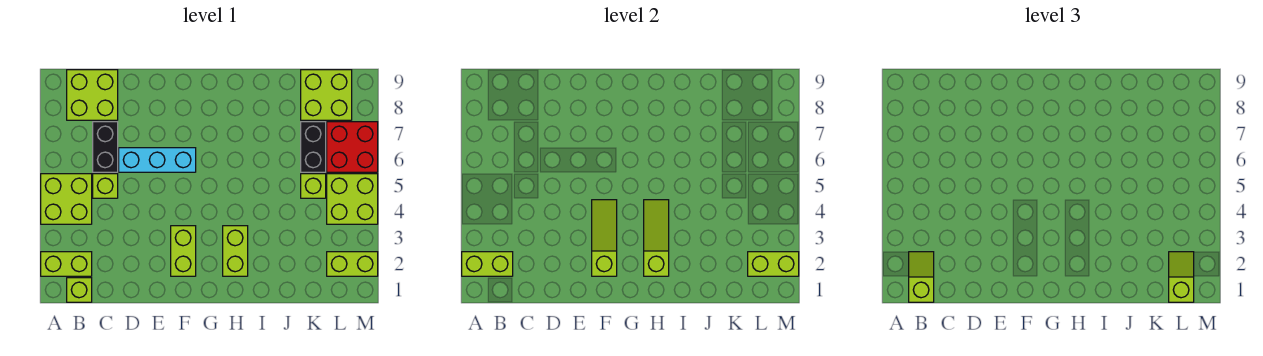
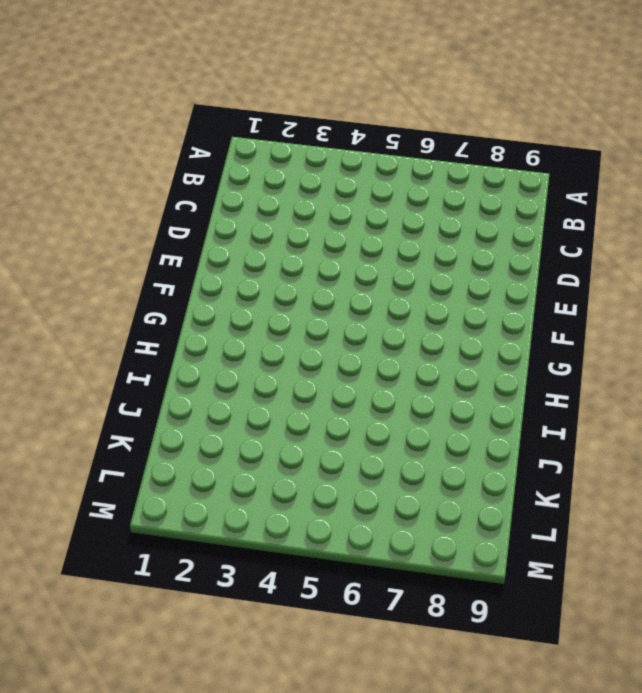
none -> lime 1x2 brick [41,252,92,276]
none -> lime 2x2 brick [41,174,92,224]
none -> lime 1x1 brick [67,278,92,302]

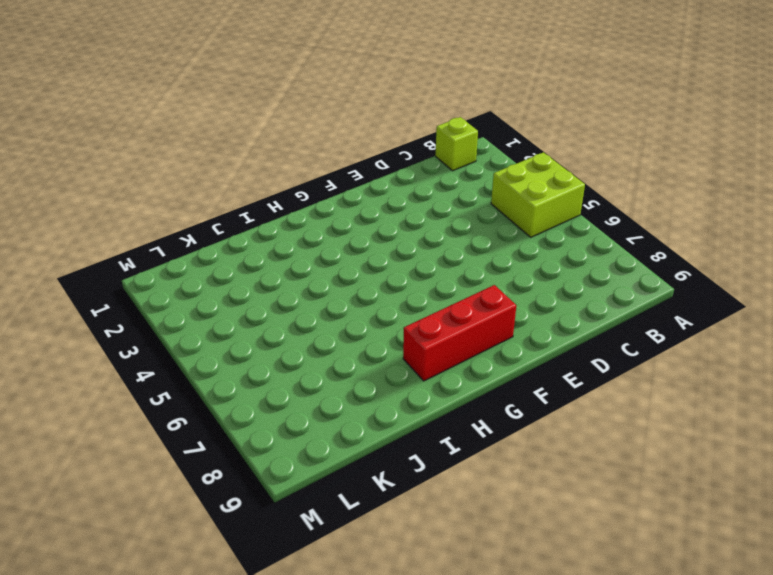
red 1x3 brick [403,285,516,381] -> none
none -> lime 1x2 brick [41,252,92,276]
none -> lime 2x2 brick [67,70,118,120]
none -> lime 1x1 brick [93,174,118,198]

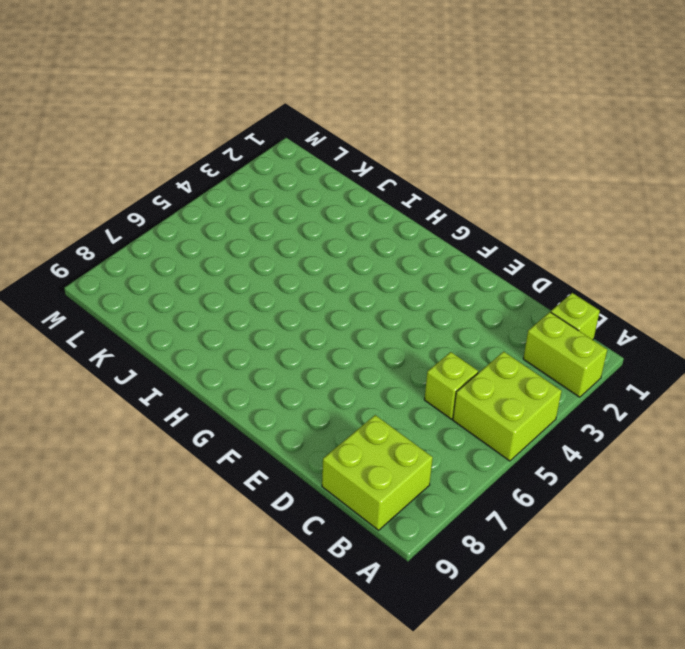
none -> black 1x2 brick [93,122,118,172]
none -> cyan 1x3 brick [119,148,196,172]
none -> lime 1x2 brick [171,226,196,276]

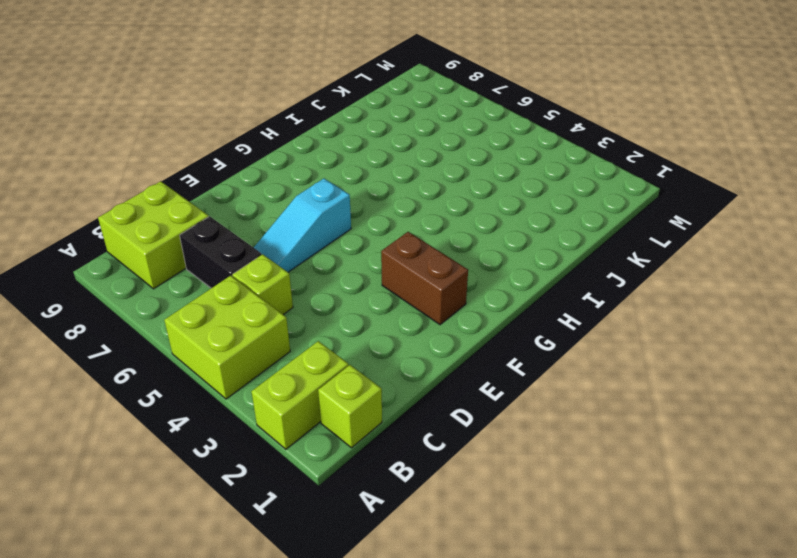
cyan 1x3 slope [254,179,351,272] -> cyan 1x3 brick [119,148,196,172]
brown 1x2 brick [381,232,468,325] -> lime 1x2 brick [171,226,196,276]
none -> lime 1x2 brick [223,226,248,276]
none -> lime 1x1 brick [301,174,326,198]
none -> black 1x2 brick [301,122,326,172]

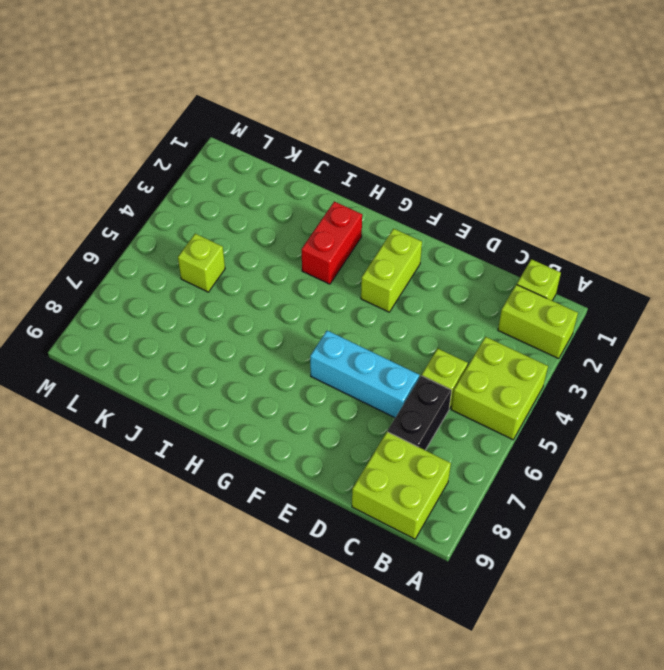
red 1x2 brick [302,202,362,284] -> lime 1x2 brick [223,226,248,276]
none -> black 1x2 brick [301,122,326,172]
none -> lime 2x2 brick [301,70,352,120]
none -> lime 1x2 brick [327,252,378,276]

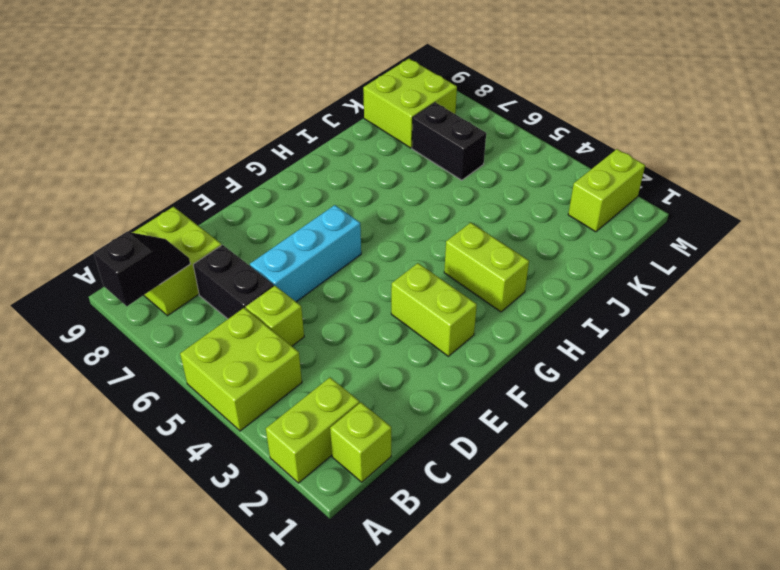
black 1x2 slope [94,232,190,306] -> none
none -> lime 1x1 brick [301,174,326,198]
none -> lime 2x2 brick [327,174,378,224]
none -> red 2x2 brick [327,122,378,172]

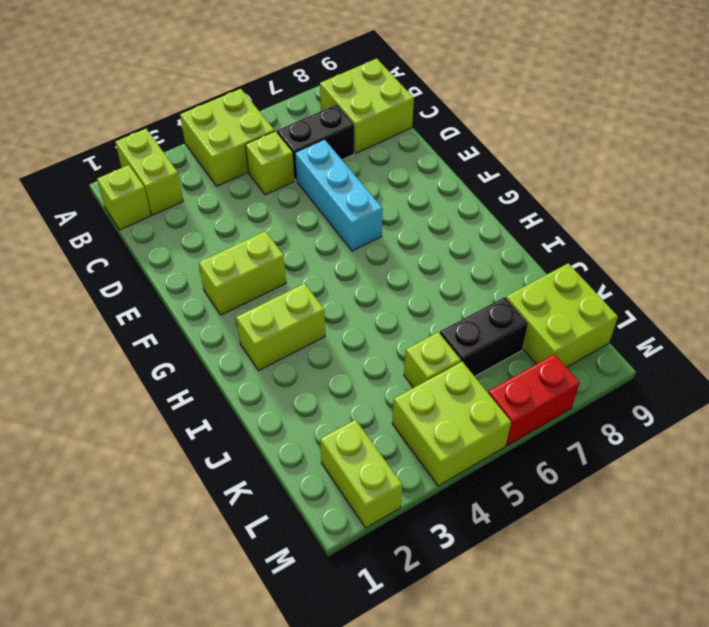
red 1x2 brick [488,354,580,446] -> red 2x2 brick [327,122,378,172]
none -> lime 1x2 brick [462,252,513,276]
none -> lime 1x3 slope [592,200,617,276]
none -> lime 1x3 slope [644,200,669,276]

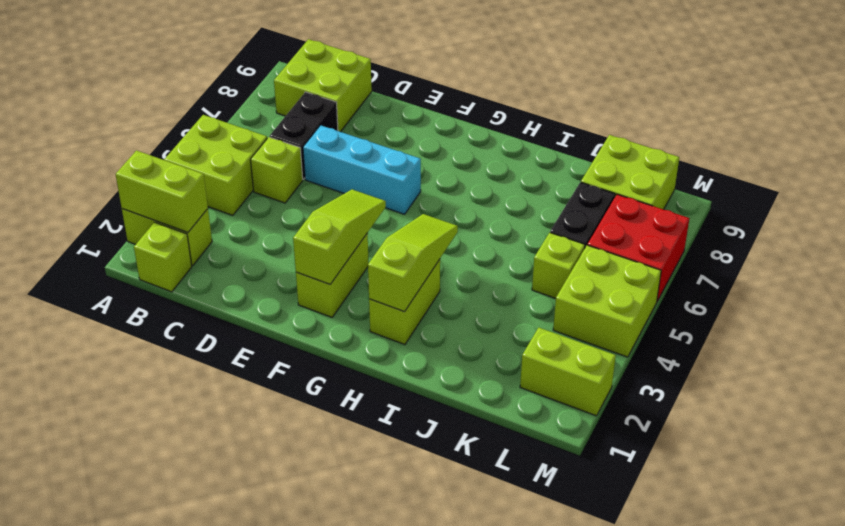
none -> lime 1x2 brick [748,252,799,276]
none -> lime 1x2 slope [909,252,934,302]
none -> lime 1x2 slope [1169,252,1194,302]

